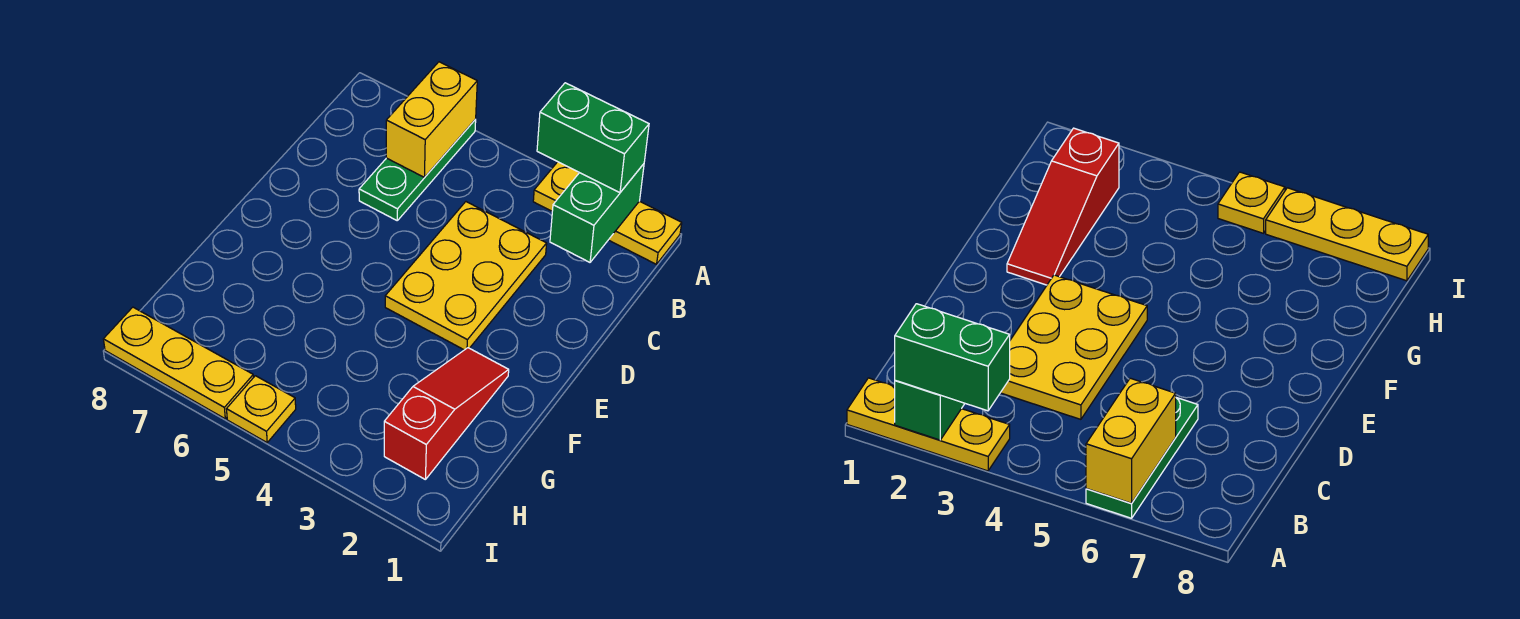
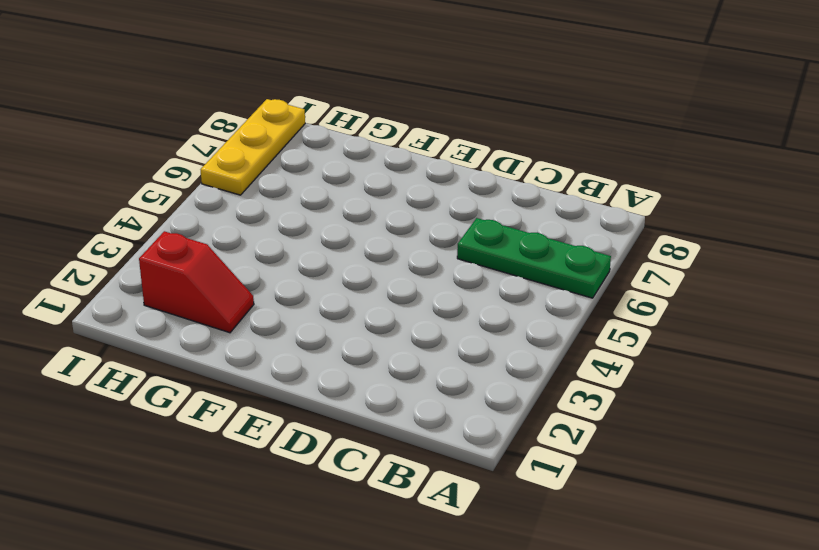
red 1x2 slope [139,231,254,333] -> red 1x3 slope [384,348,509,480]
none -> yellow 1x3 plate [533,162,682,264]
none -> yellow 2x3 plate [385,202,547,350]

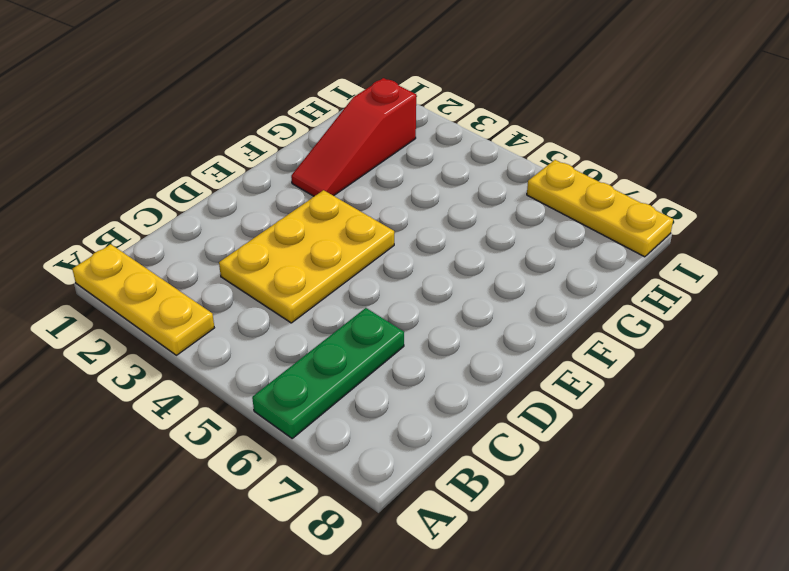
none -> yellow 1x1 plate [227,376,296,442]
none -> green 1x2 brick [550,164,644,262]

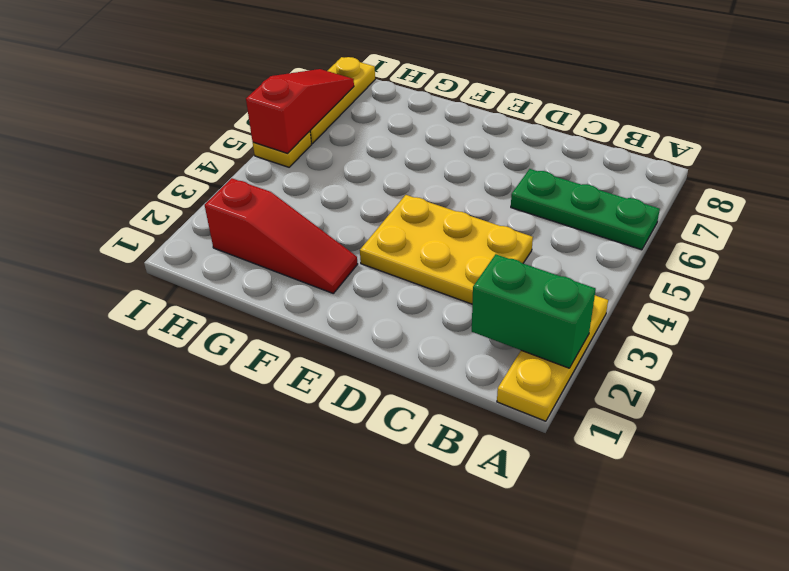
red 1x3 slope [246,69,354,153] -> none
none -> yellow 1x2 brick [386,62,477,177]
none -> green 1x2 brick [537,83,649,193]

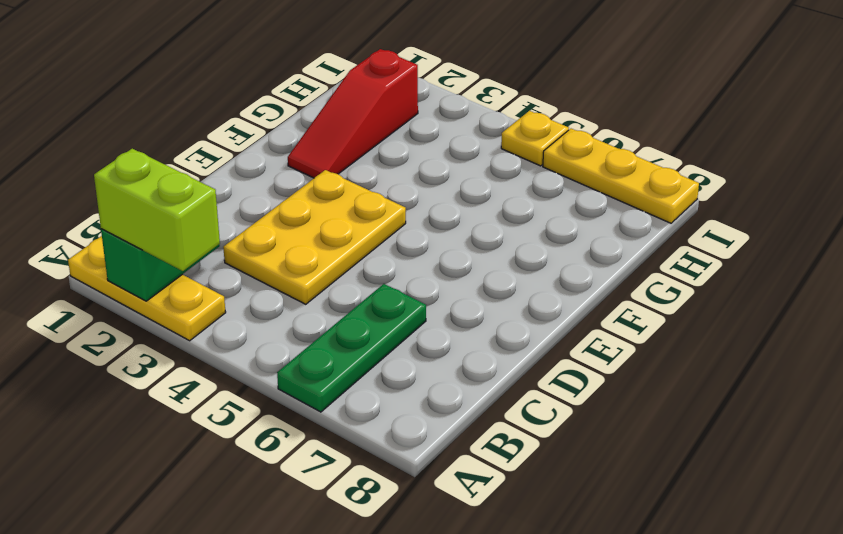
lime 1x2 brick [94,149,220,271] -> green 1x2 brick [537,83,649,193]
none -> yellow 1x2 brick [386,62,477,177]

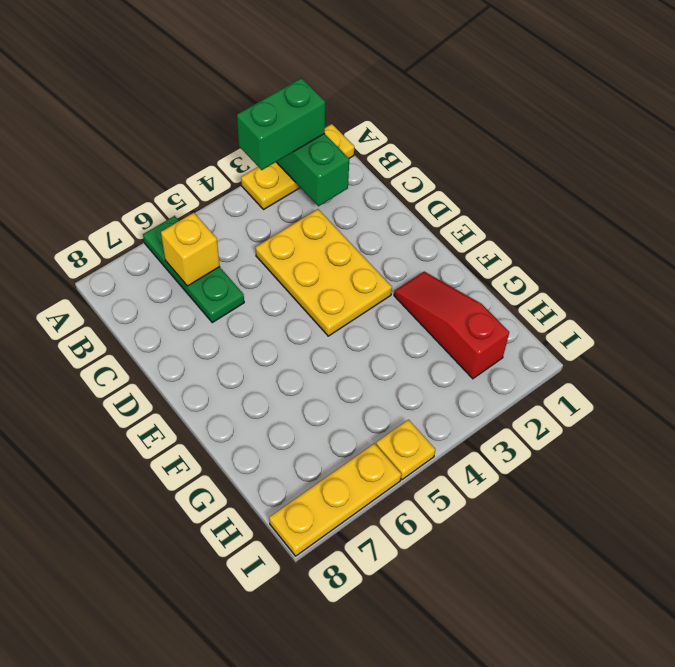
yellow 1x1 brick [161,213,220,286] -> yellow 1x2 brick [386,62,477,177]

